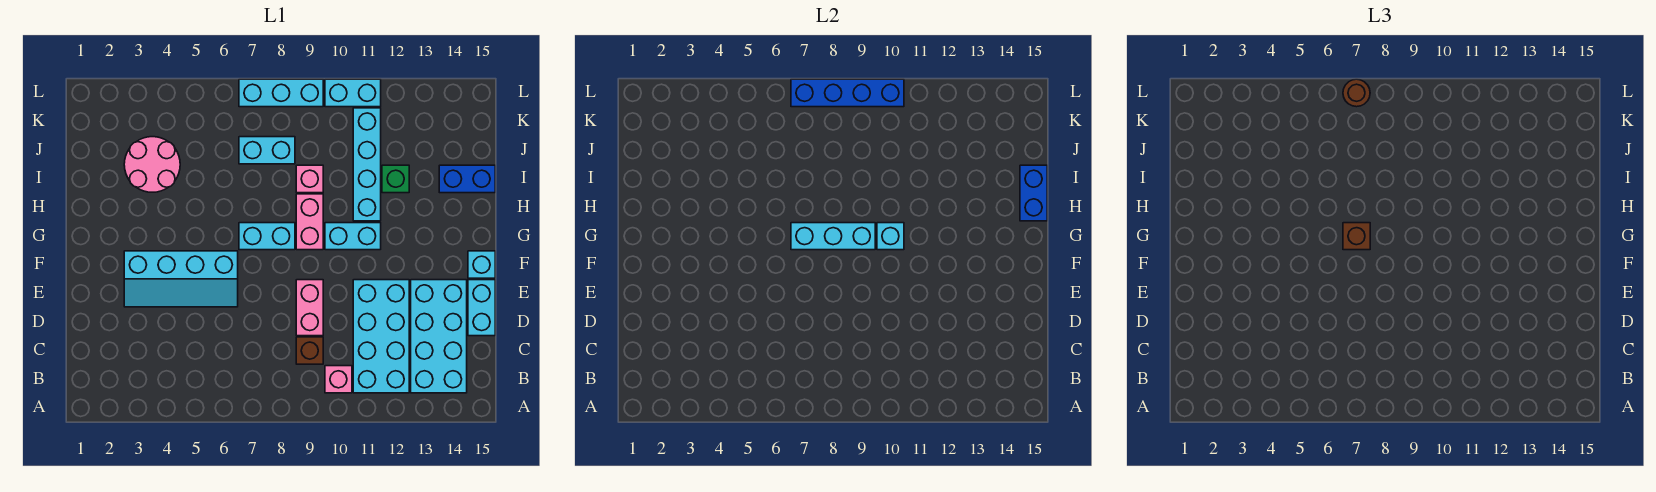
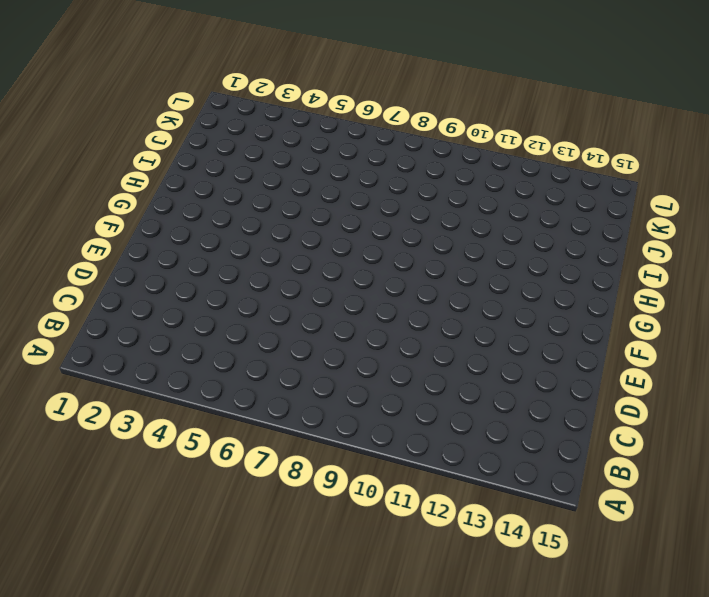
none -> pink 1x1 brick [325,366,352,393]
none -> cyan 2x4 brick [353,280,409,393]
none -> cyan 2x4 brick [411,280,467,393]

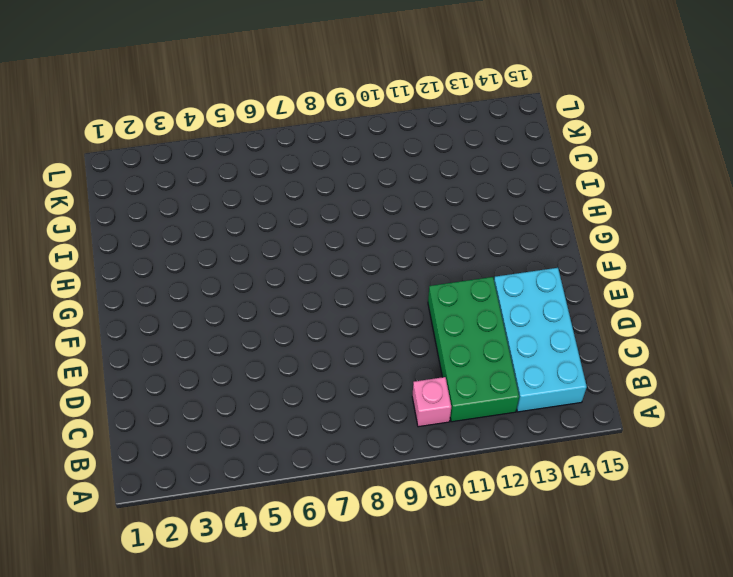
green 2x4 brick [428,277,519,422] -> cyan 2x4 brick [353,280,409,393]
none -> brown 1x1 brick [296,337,323,364]
none -> pink 1x2 brick [296,280,323,336]
none -> cyan 1x2 brick [468,280,495,336]

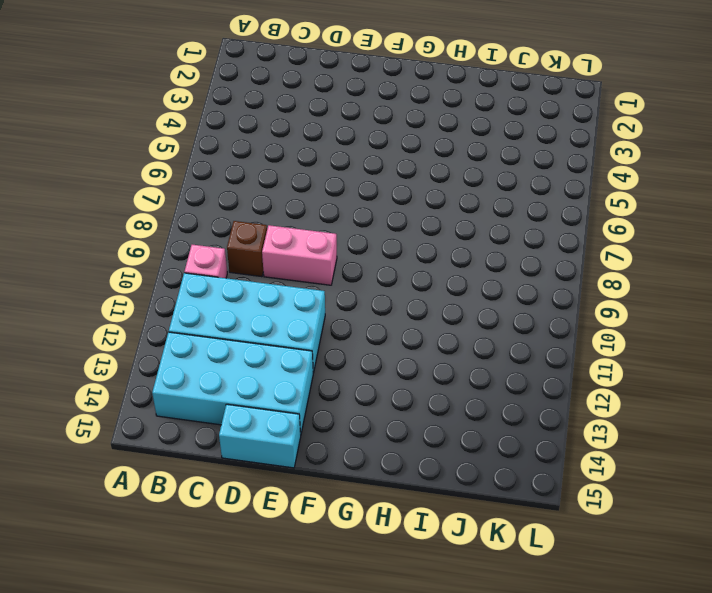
none -> cyan 2x4 slope [124,251,238,307]
none -> cyan 1x1 brick [468,251,495,278]
none -> cyan 1x2 brick [239,223,295,250]

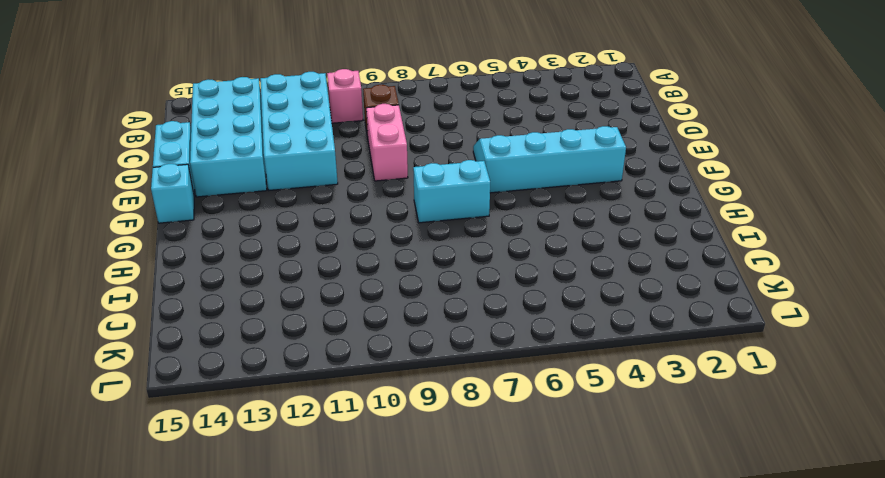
none -> pink 1x2 brick [296,194,323,250]
none -> cyan 1x2 brick [325,223,381,250]
none -> cyan 1x4 brick [353,108,381,221]

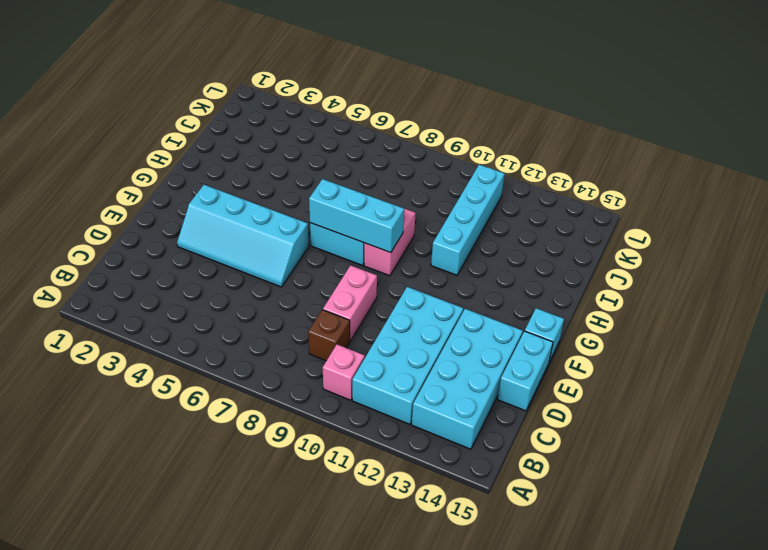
none -> cyan 1x2 brick [325,223,381,250]
none -> pink 2x2 round brick [124,137,180,192]
none -> pink 1x1 brick [296,165,323,193]

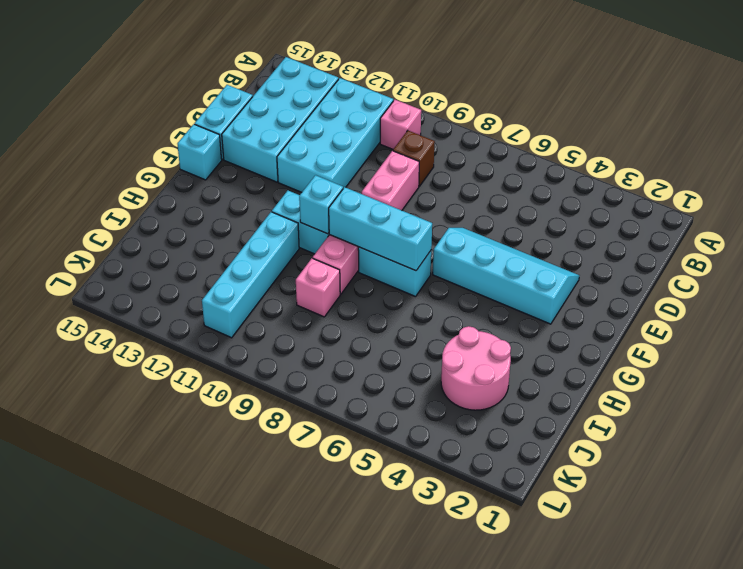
none -> green 1x1 brick [382,165,409,193]
none -> blue 1x2 brick [439,165,495,193]
none -> cyan 1x2 brick [239,137,295,164]

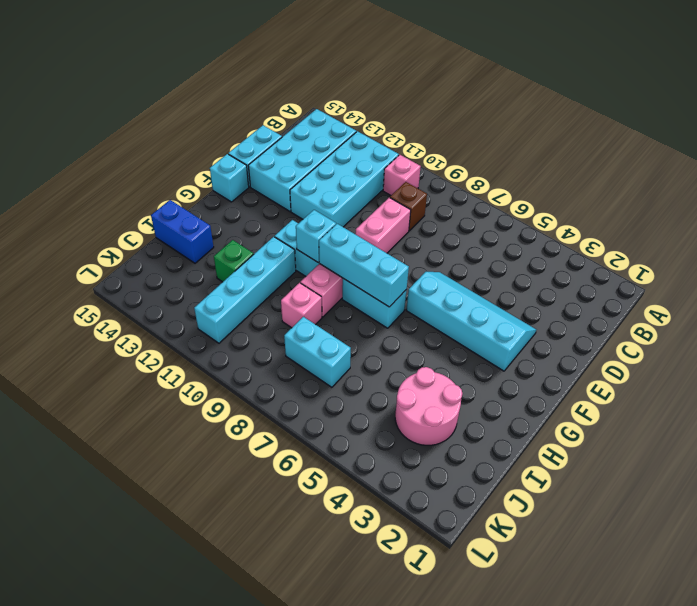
none -> cyan 1x3 brick [239,79,323,107]
none -> cyan 1x2 brick [325,79,381,107]
none -> blue 1x2 brick [1020,165,1047,221]

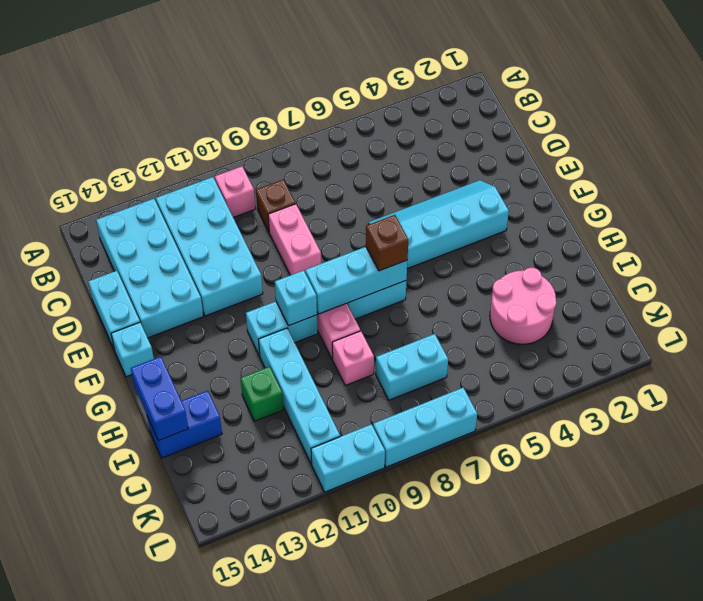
none -> blue 1x4 brick [791,79,904,107]
none -> brown 1x1 round brick [1343,79,1370,107]

